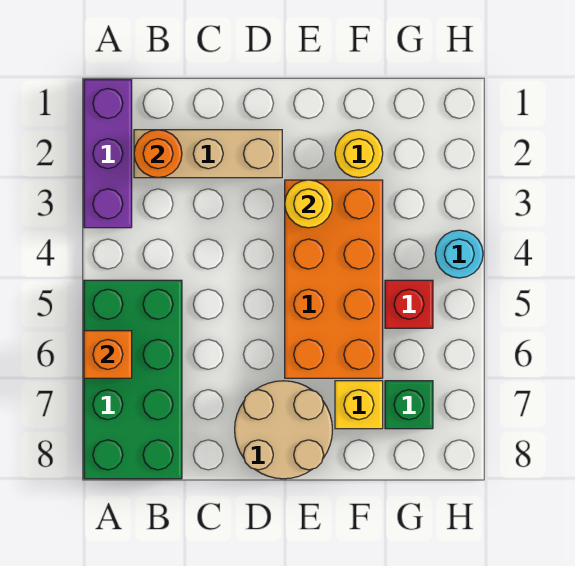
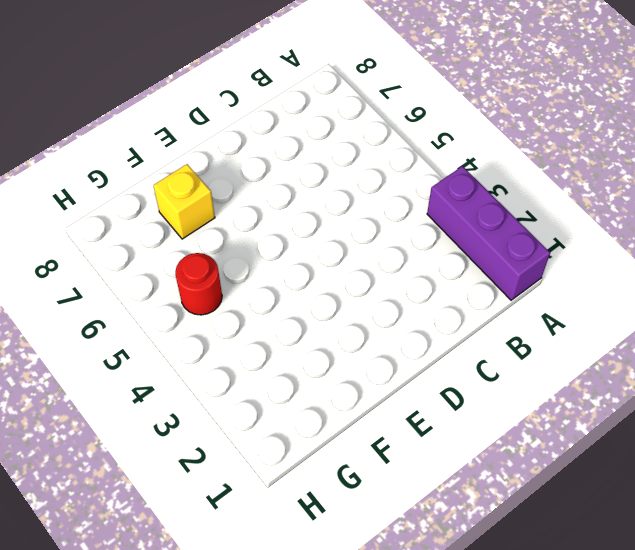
red 1x1 round brick [175,253,222,315] -> red 1x1 brick [385,280,433,328]
none -> green 2x4 brick [84,280,182,479]
none -> tan 1x3 brick [134,130,282,178]
none -> tan 2x2 round brick [235,381,333,479]

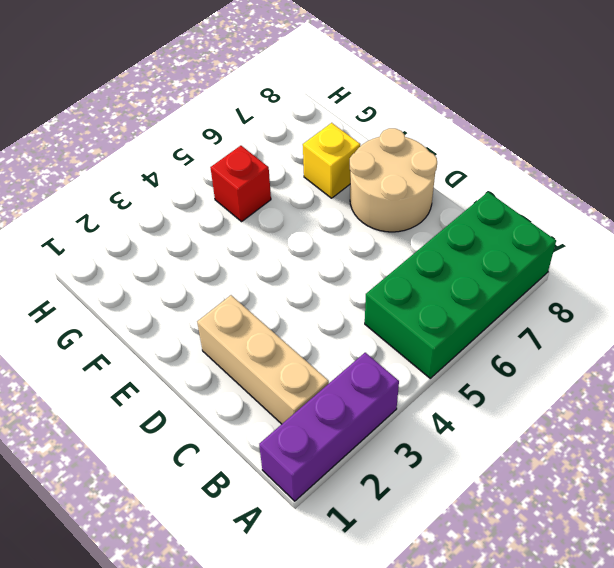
none -> orange 2x4 brick [285,180,383,378]
none -> yellow 1x1 round brick [335,130,383,178]
none -> green 1x1 brick [385,381,433,429]

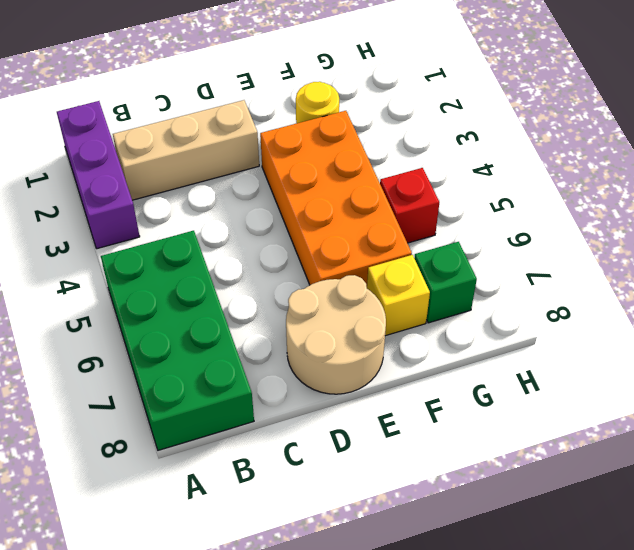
none -> cyan 1x1 round brick [435,230,483,278]
none -> orange 1x1 brick [84,331,132,378]
none -> orange 1x1 round brick [134,130,182,178]

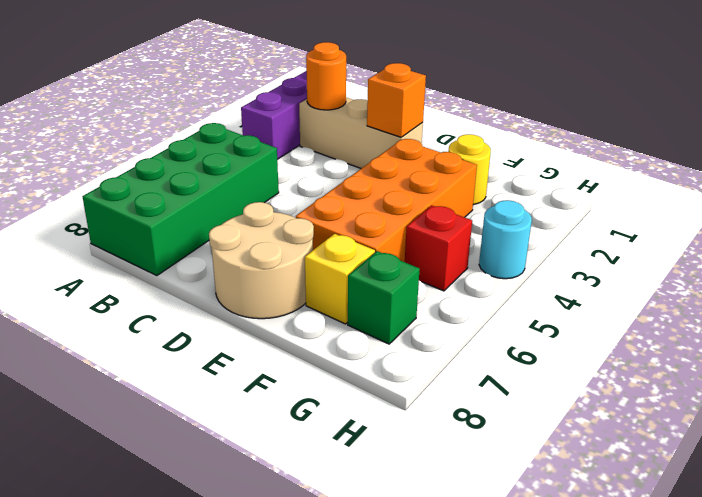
orange 1x1 brick [367,63,426,137] -> orange 1x1 brick moved to [84,331,132,378]
none -> yellow 1x1 round brick [285,180,332,228]

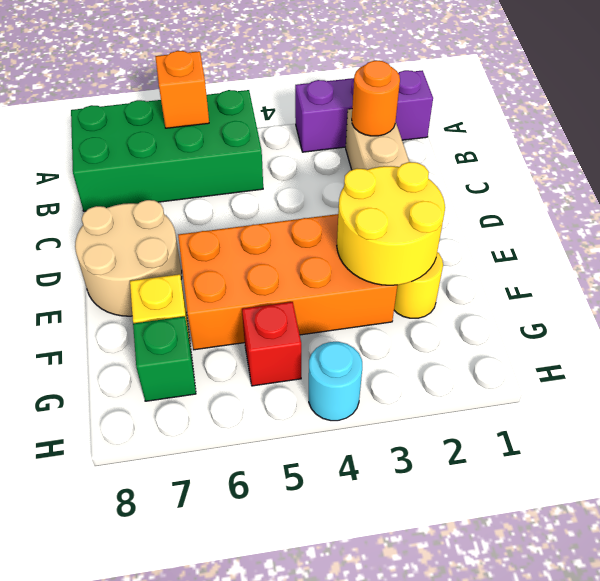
yellow 2x2 round brick [337,162,445,285] -> yellow 1x1 round brick [285,180,332,228]

